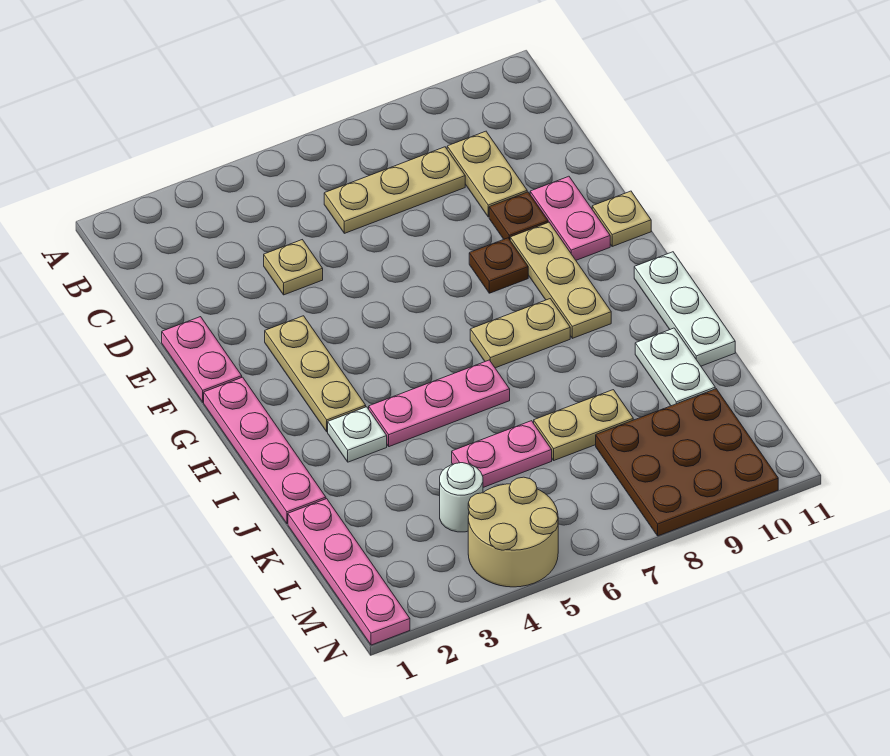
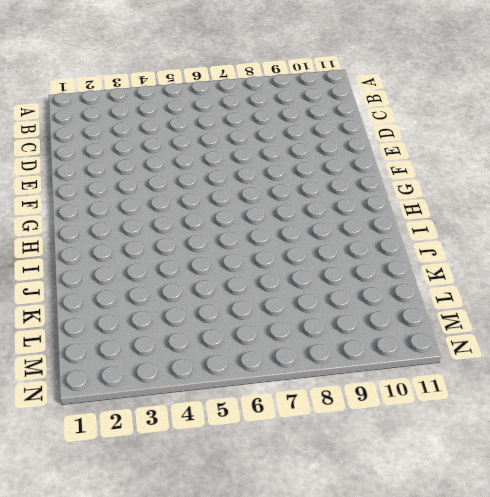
none -> tan 1x3 plate [324,147,465,233]
none -> tan 1x2 plate [447,131,527,217]
none -> tan 1x1 plate [264,240,323,295]

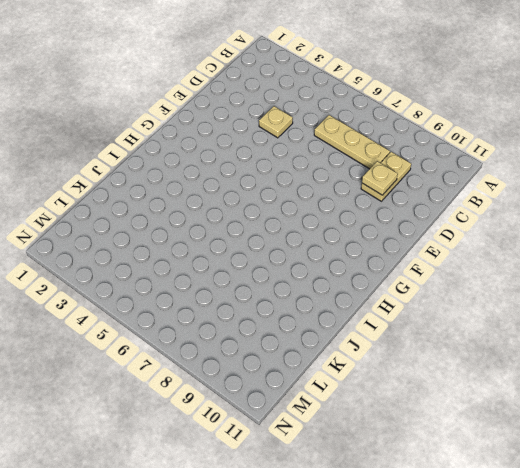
tan 1x1 plate [362,161,398,195] -> tan 1x1 plate moved to [592,191,651,246]
none -> pink 1x2 plate [162,317,242,402]
none -> brown 1x1 plate [489,192,548,239]
none -> pink 1x2 plate [530,176,610,260]

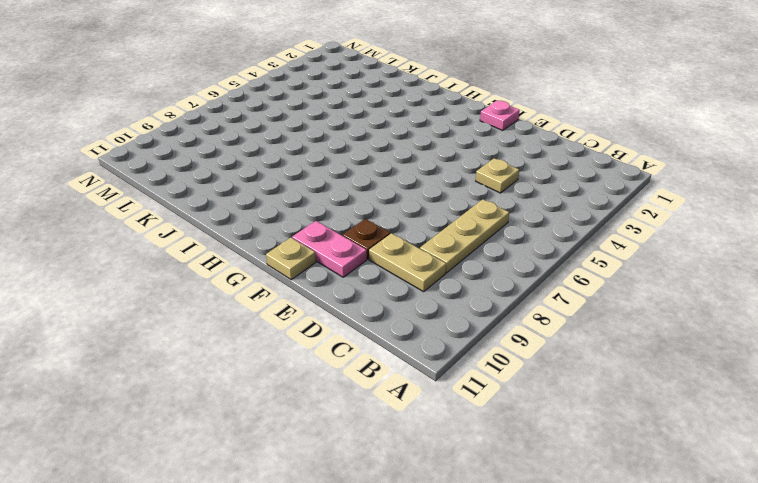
pink 1x1 plate [480,101,520,130] -> pink 1x2 plate [162,317,242,402]
none -> tan 1x3 plate [265,316,366,432]
none -> brown 1x1 plate [469,238,528,293]
none -> tan 1x3 plate [510,222,611,338]

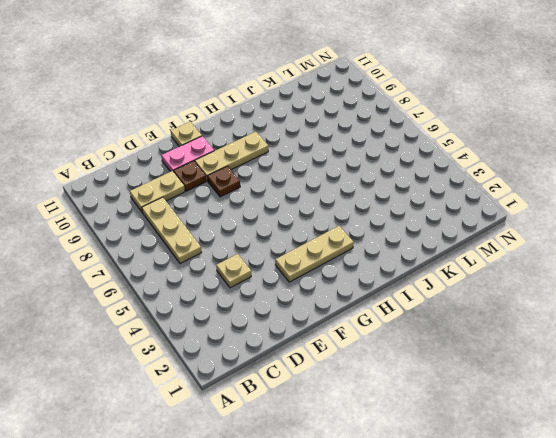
none -> pink 1x2 plate [162,317,242,402]
none -> pink 1x4 plate [204,377,326,524]
none -> tan 1x2 plate [470,299,570,368]

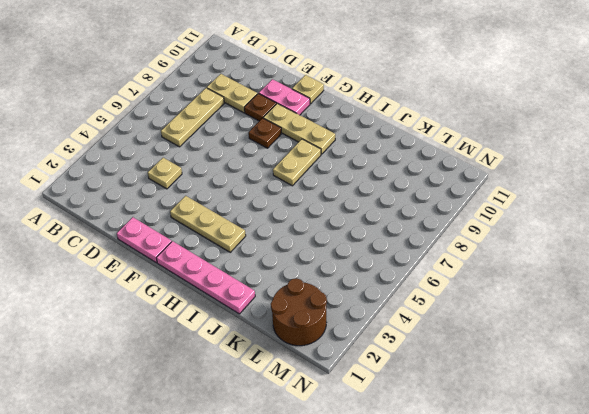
brown 2x2 round brick [271,278,327,346] -> pink 1x4 plate [288,499,410,645]
none -> white 1x3 plate [634,252,735,366]
none -> white 1x1 plate [328,407,387,462]
none -> pink 1x3 plate [369,360,510,447]

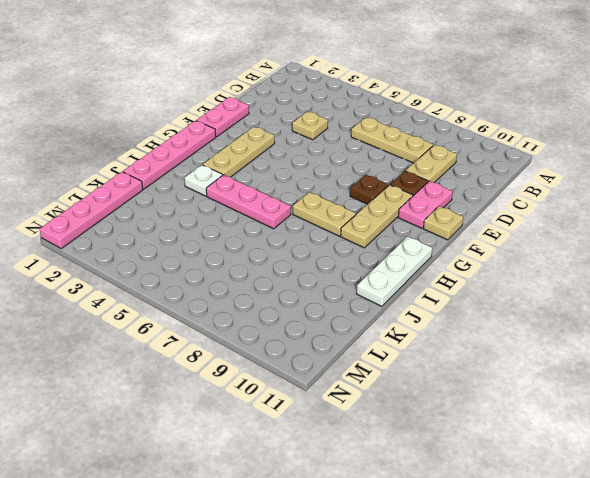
none -> white 1x2 plate [635,328,715,406]
none -> pink 1x2 plate [452,421,552,487]
none -> tan 1x2 plate [534,390,633,460]

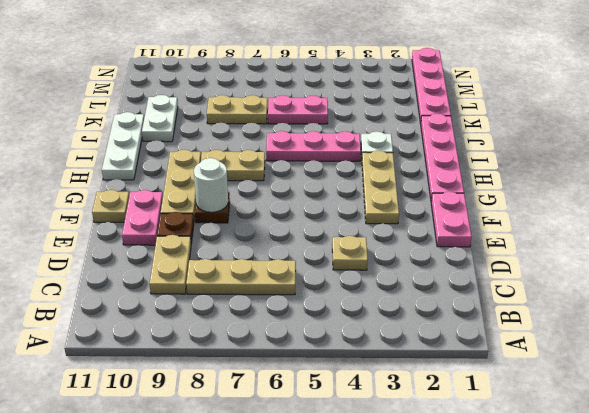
white 1x1 round brick [194,158,228,212] -> white 1x1 round brick moved to [440,463,483,532]
none -> brown 3x3 plate [596,389,778,536]
none -> tan 2x2 round brick [468,477,558,587]

